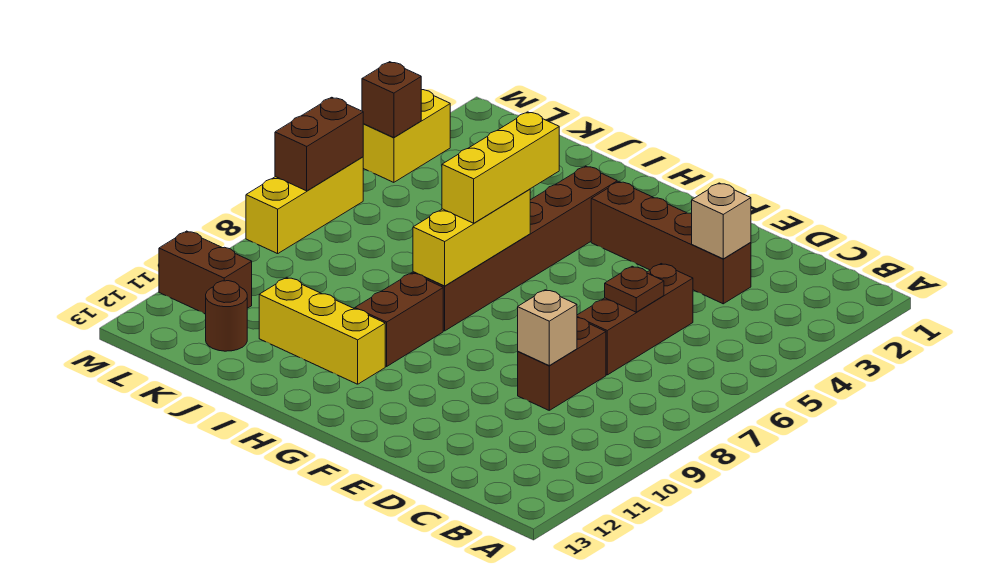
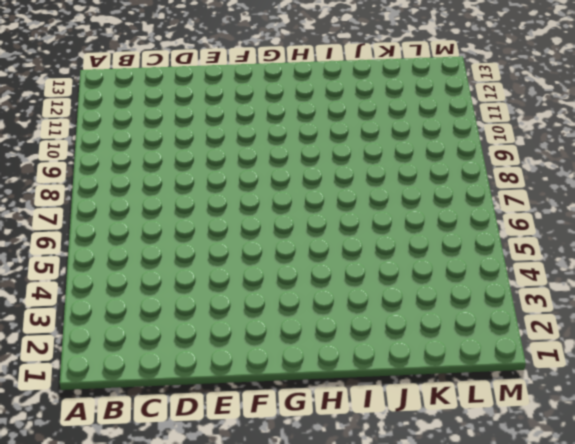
none -> brown 1x4 brick [591,182,751,304]
none -> brown 1x3 brick [577,264,693,375]
none -> brown 1x2 brick [518,318,606,410]

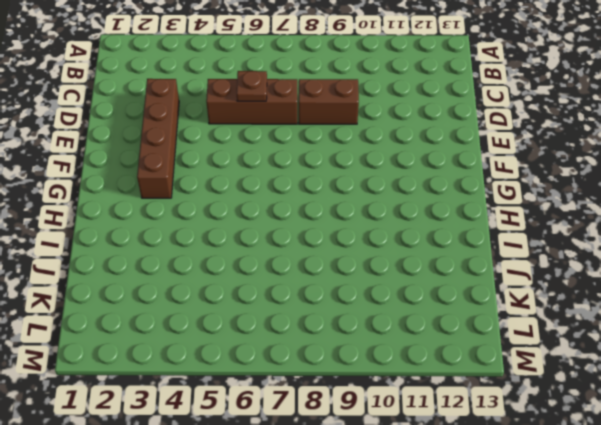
none -> brown 1x6 brick [413,166,617,331]
none -> brown 1x2 brick [355,273,443,366]
none -> yellow 1x3 brick [259,277,385,384]

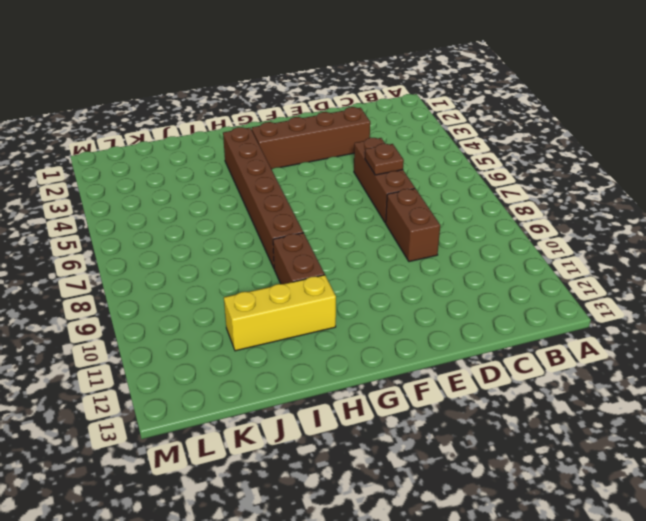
none -> brown 1x1 round brick [206,281,247,351]
none -> brown 1x2 brick [159,231,252,314]
none -> yellow 1x2 brick [363,90,450,182]

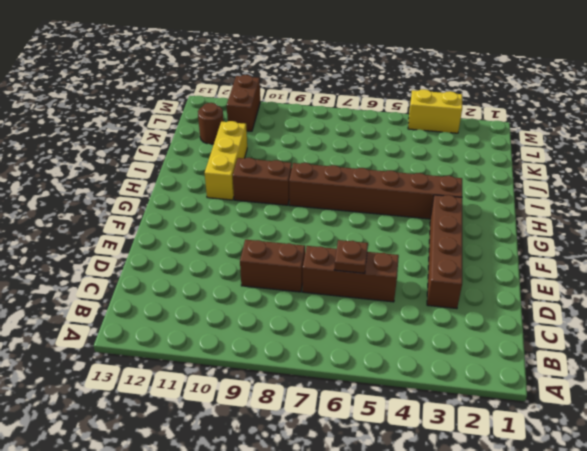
none -> yellow 1x3 brick [246,157,363,254]
none -> tan 1x1 brick [692,183,751,259]
none -> tan 1x1 brick [518,290,577,365]

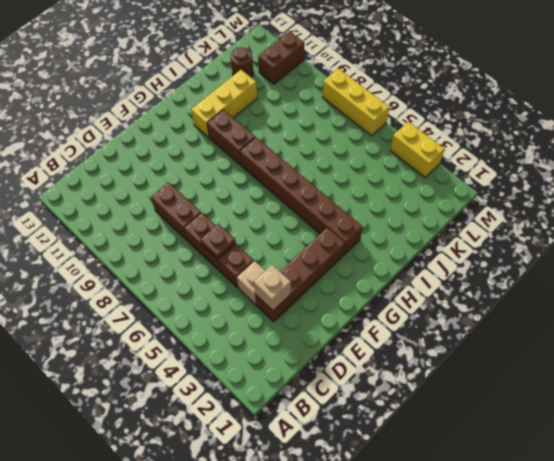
tan 1x1 brick [237,261,265,305] -> tan 1x1 brick moved to [518,290,577,365]
none -> yellow 1x3 brick [413,189,530,286]
none -> brown 1x1 brick [362,62,421,138]
none -> brown 1x2 brick [275,97,363,191]

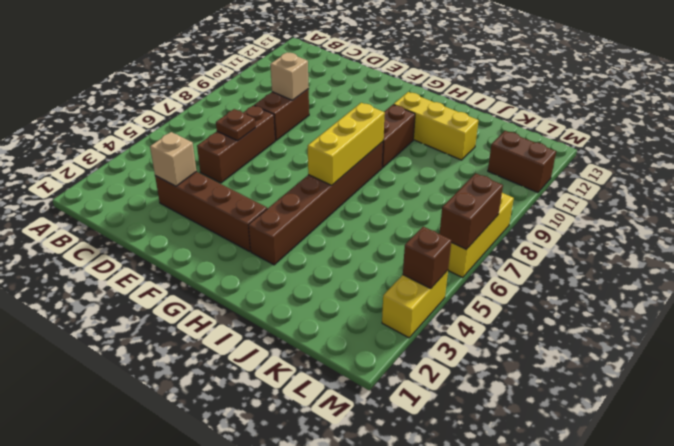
none -> brown 1x1 round brick [206,281,247,351]
none -> yellow 1x3 brick [442,112,559,223]

